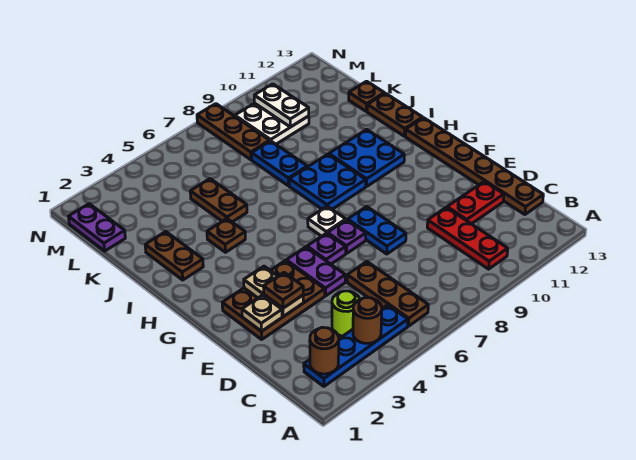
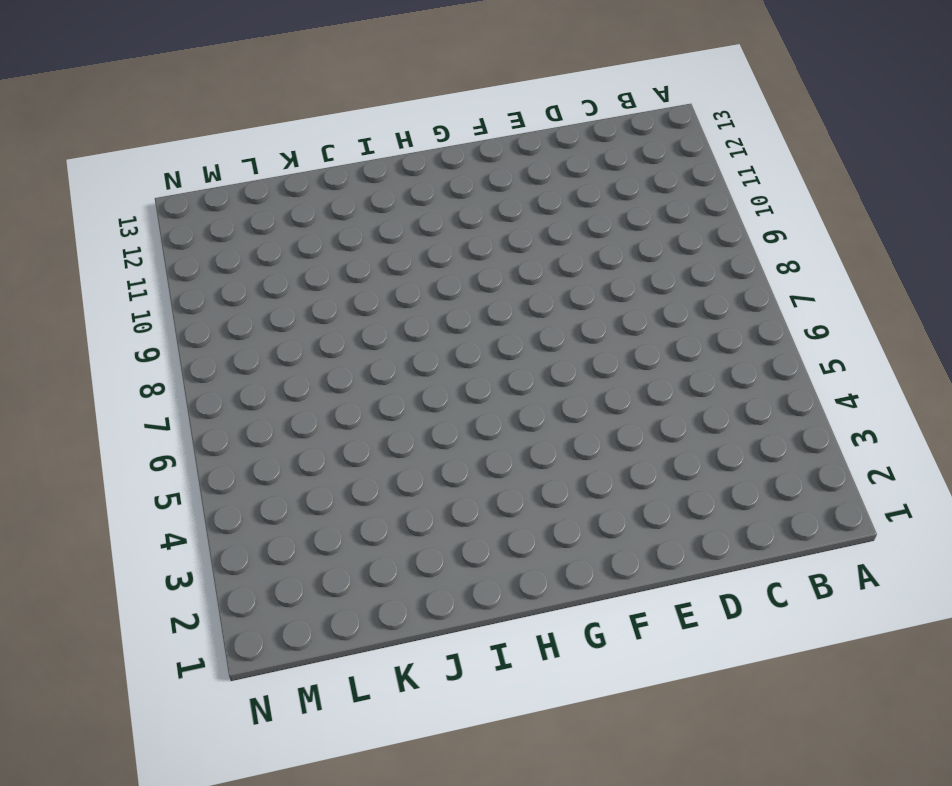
none -> blue 1x4 plate [304,305,408,386]
none -> brown 1x3 plate [347,262,428,326]
none -> red 1x3 plate [427,207,508,269]

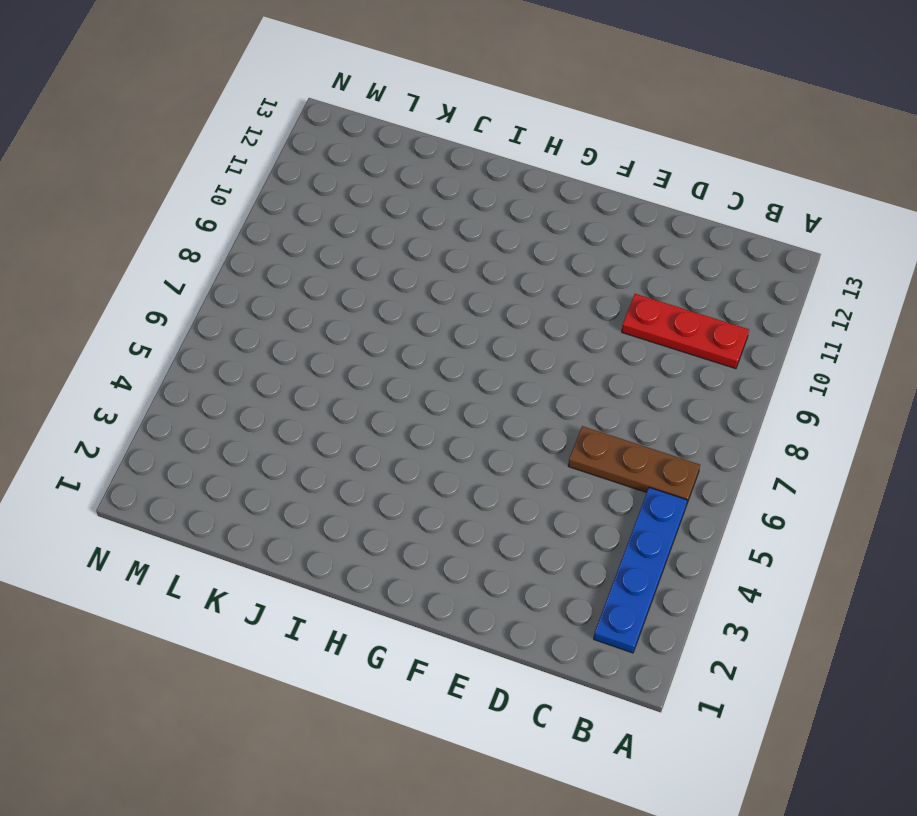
none -> lime 1x1 round brick [332,291,360,336]
none -> brown 1x6 plate [405,118,543,215]
none -> red 1x2 plate [447,181,504,224]

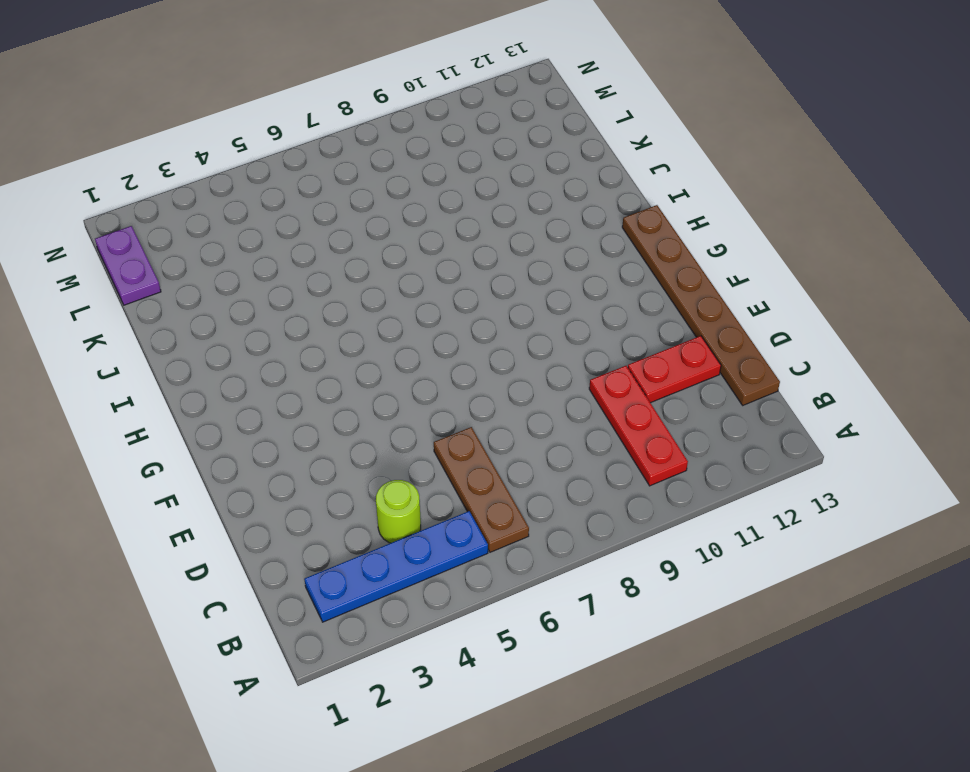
none -> brown 2x3 plate [222,261,325,339]
none -> purple 1x2 plate [286,247,345,296]
none -> blue 1x2 plate [348,207,406,254]

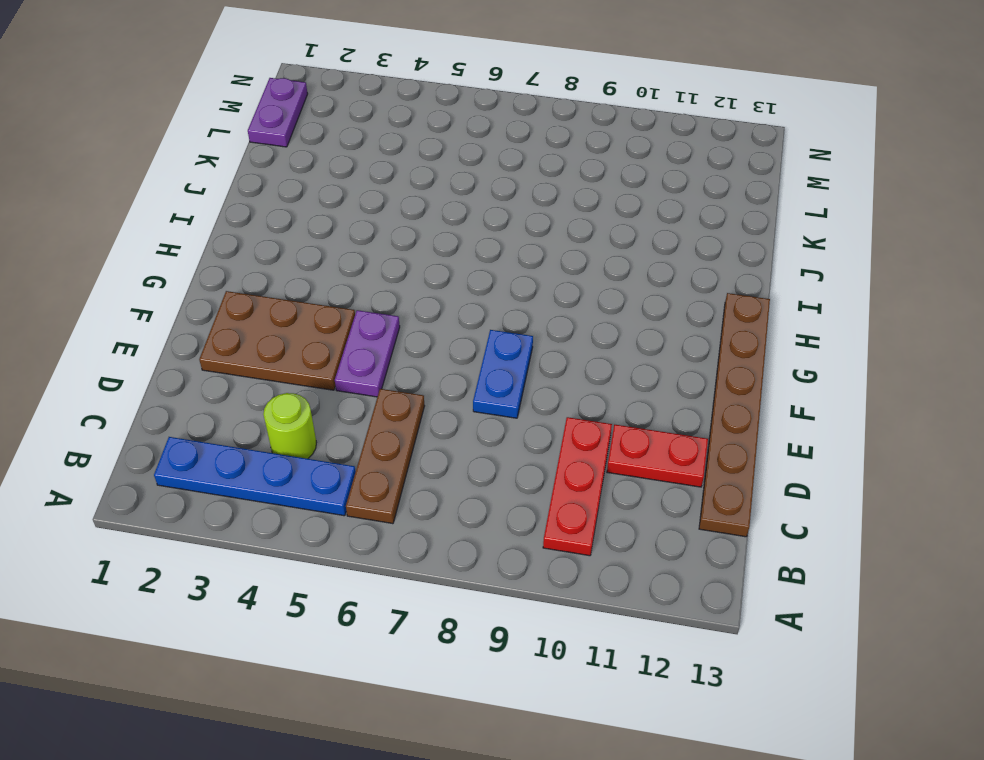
none -> purple 1x1 plate [307,233,346,264]
none -> purple 1x1 plate [328,220,366,254]
none -> white 1x1 plate [308,206,346,236]

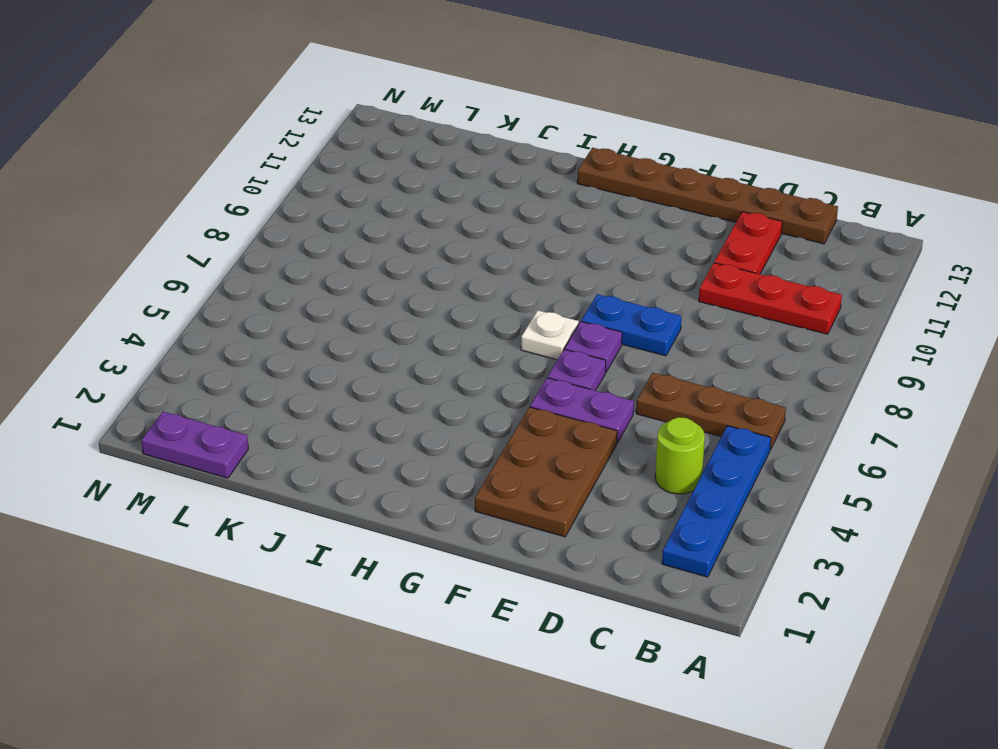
none -> blue 2x2 plate [289,154,366,209]
none -> blue 2x2 plate [329,129,404,187]
none -> brown 1x2 plate [145,232,203,280]

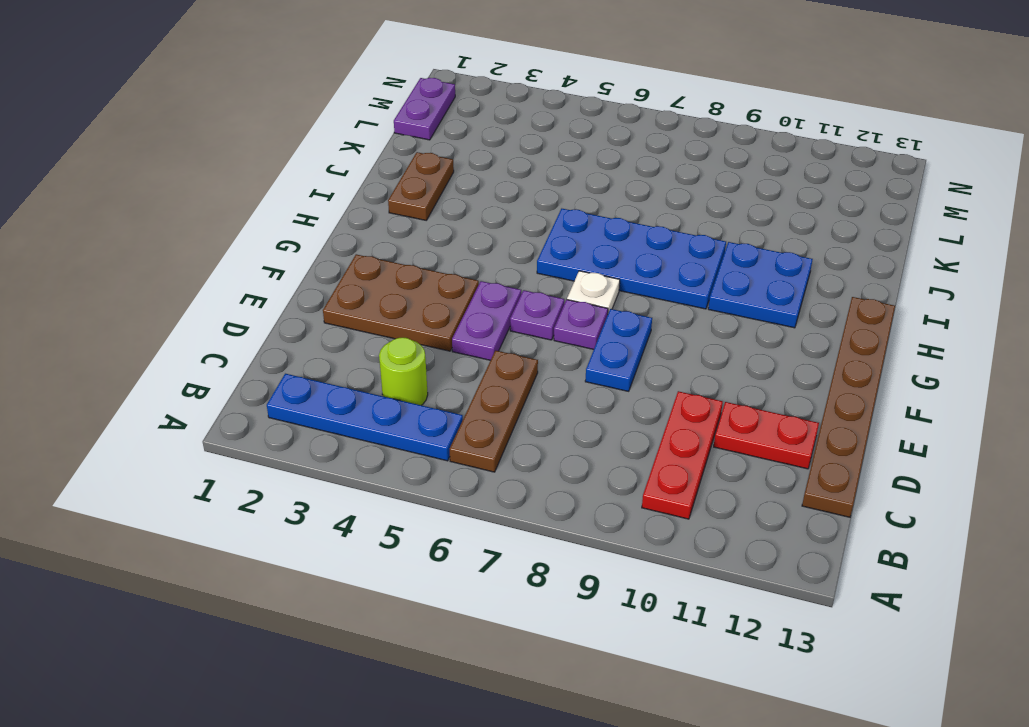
blue 2x4 plate [537,209,726,309] -> blue 2x2 plate [289,154,366,209]
none -> brown 1x1 plate [207,219,245,252]
none -> brown 1x2 plate [367,93,423,136]
none -> brown 1x2 plate [190,179,247,222]

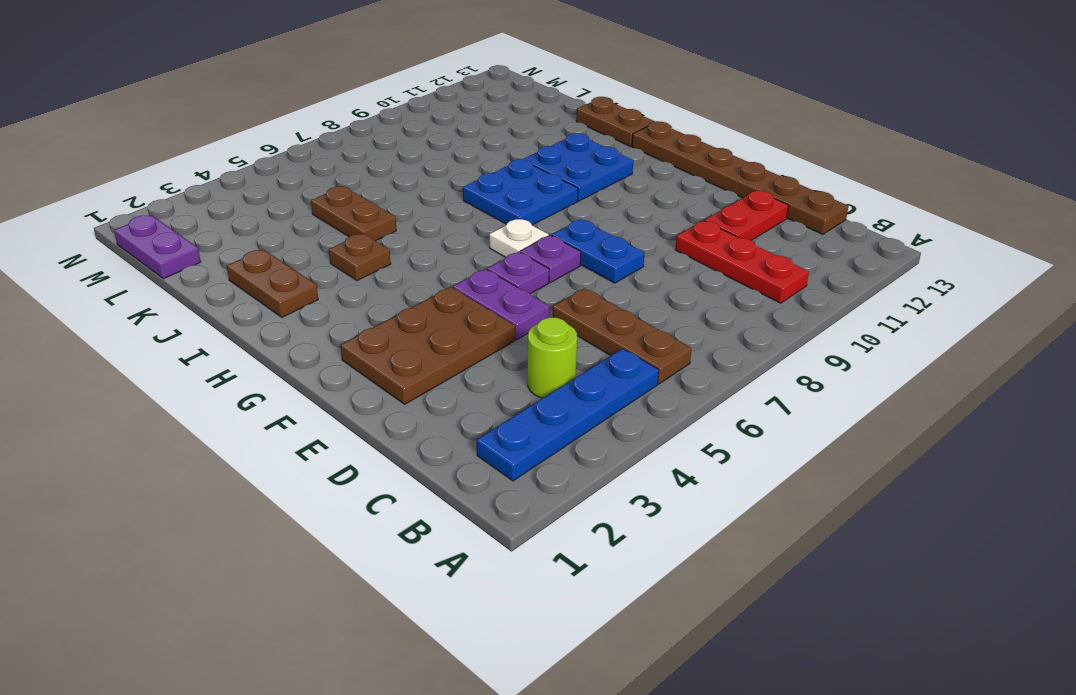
none -> blue 1x2 plate [252,141,307,186]
none -> brown 1x1 plate [349,81,384,112]
none -> brown 1x3 plate [197,104,270,160]

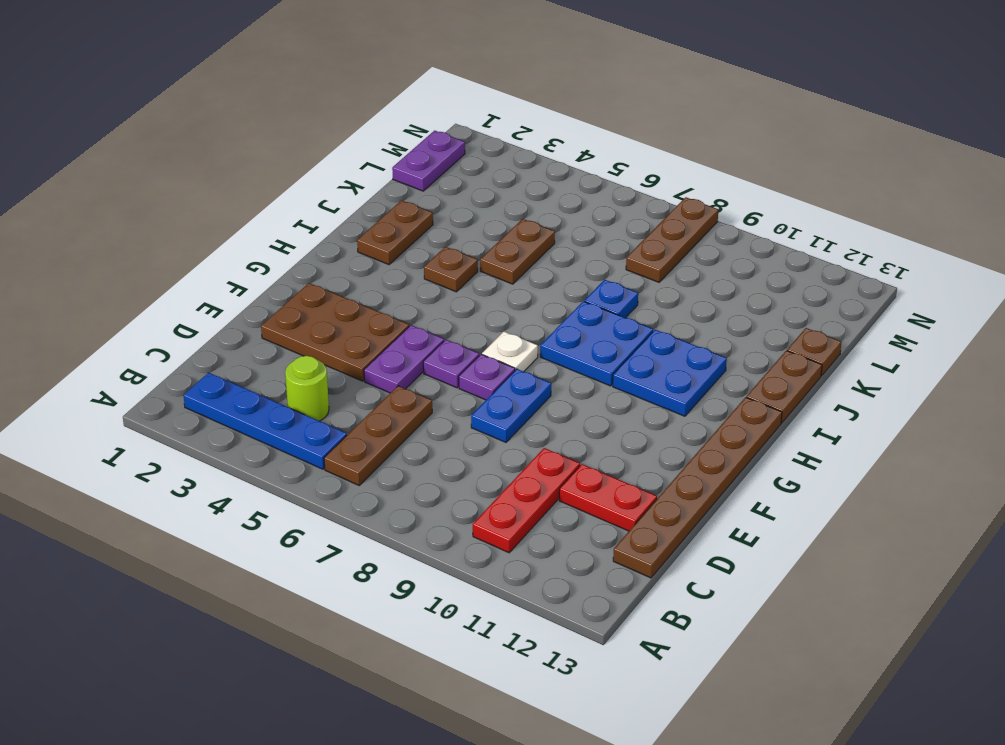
blue 1x1 plate [584,280,638,318] -> blue 1x2 plate [252,141,307,186]
none -> white 2x2 plate [235,103,309,144]
none -> brown 1x1 round brick [310,327,339,374]
none -> brown 1x1 round brick [353,298,382,343]

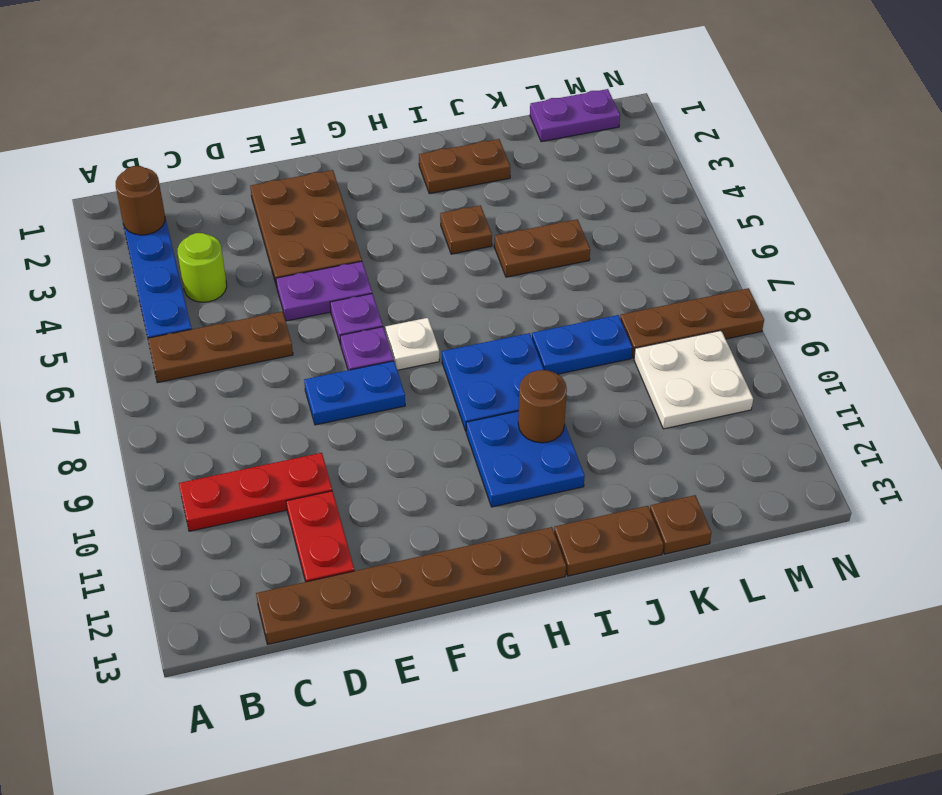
brown 1x1 round brick [518,370,567,443] -> brown 1x1 round brick moved to [353,298,382,343]
none -> tan 1x1 plate [242,295,282,331]
none -> tan 1x2 plate [244,266,303,317]
none -> white 1x2 plate [254,84,309,127]

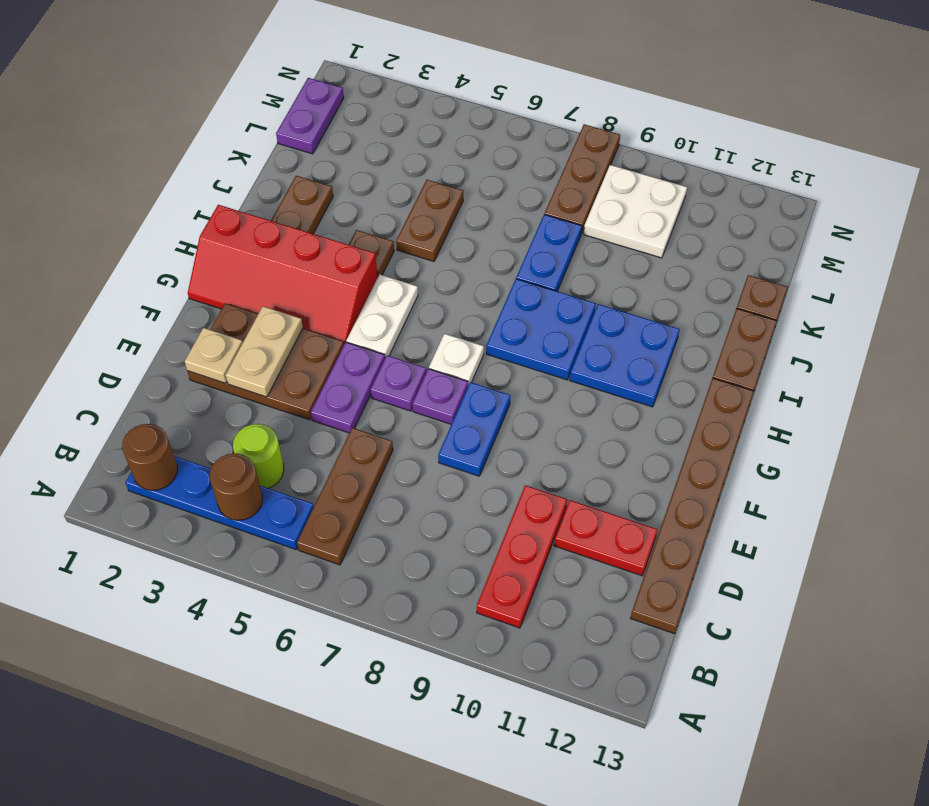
red 2x4 slope [188,205,378,344] -> none
white 1x2 plate [346,275,418,358] -> white 1x2 plate moved to [254,84,309,127]
none -> brown 1x1 plate [263,273,303,308]

